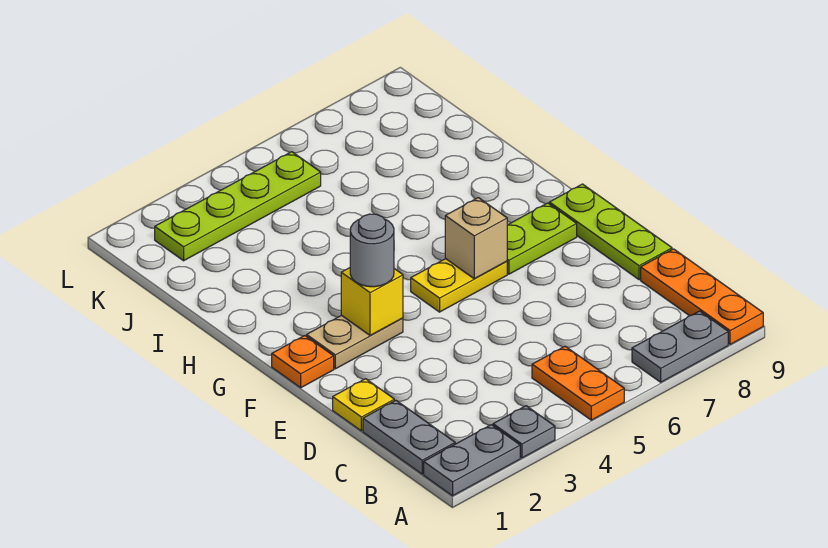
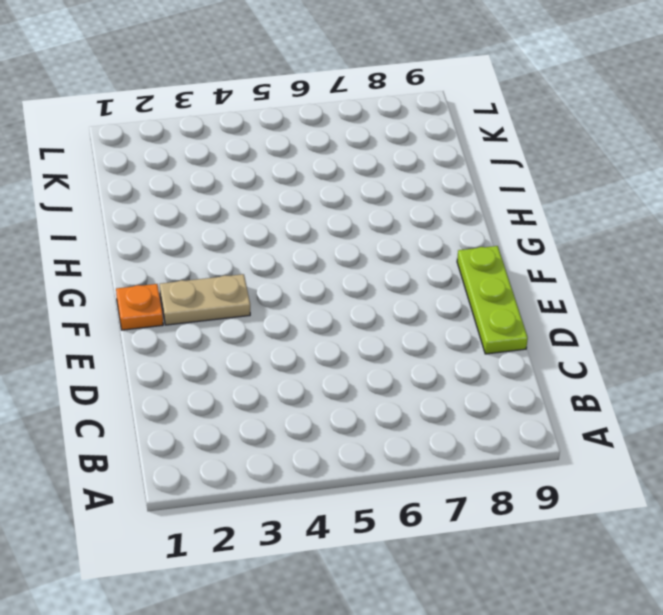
none -> grey 1x2 plate [424,425,520,496]
none -> grey 1x1 plate [493,406,555,458]
none -> orange 1x2 plate [532,346,624,420]

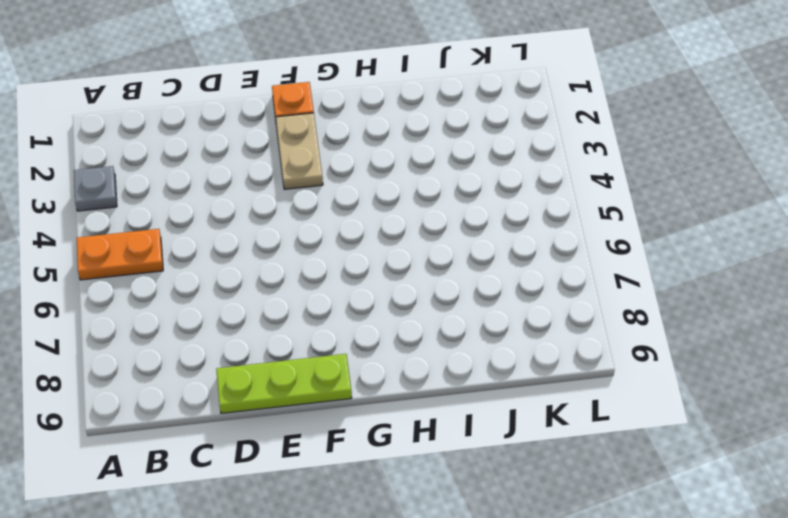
none -> grey 1x2 plate [424,425,520,496]
none -> grey 1x2 plate [632,311,728,382]
none -> orange 1x3 plate [641,249,763,345]

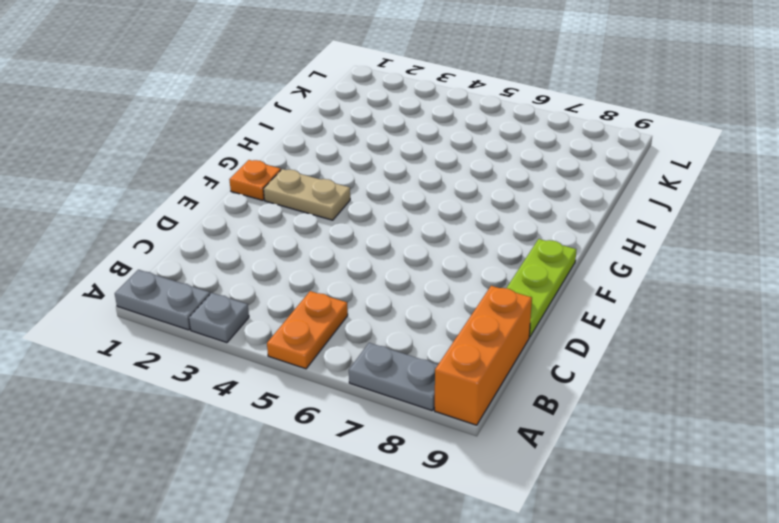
orange 1x3 brick [435,286,532,425] -> orange 1x3 plate [641,249,763,345]
none -> grey 1x2 plate [363,400,455,474]
none -> yellow 1x1 plate [333,379,394,431]
none -> yellow 1x2 plate [411,259,507,312]

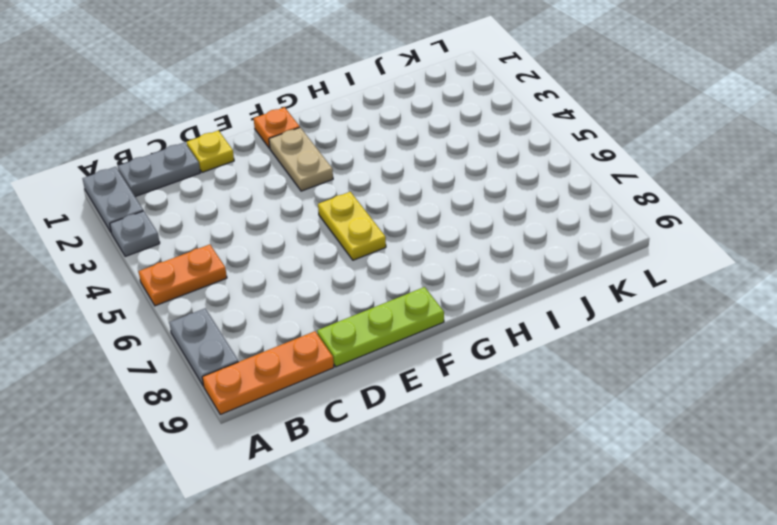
none -> lime 1x2 plate [507,203,577,274]
none -> lime 1x4 plate [155,152,321,261]
none -> yellow 1x1 brick [341,268,403,335]

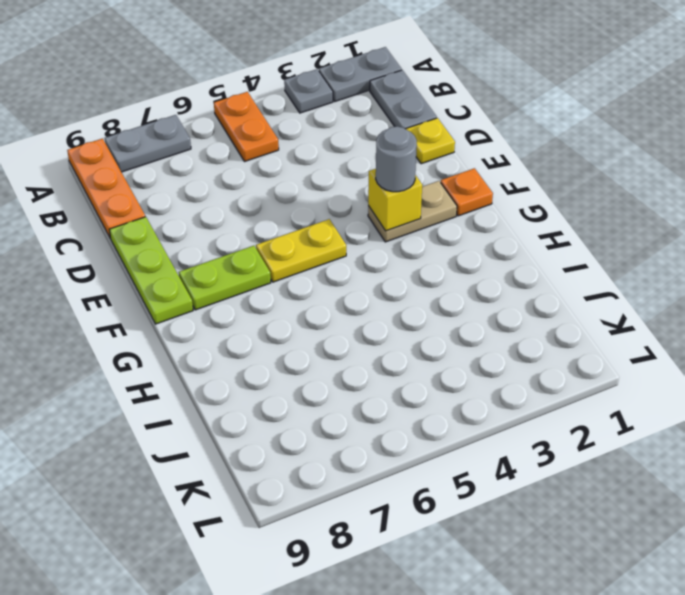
none -> lime 1x4 plate [155,152,321,261]
none -> tan 1x1 brick [445,198,507,279]

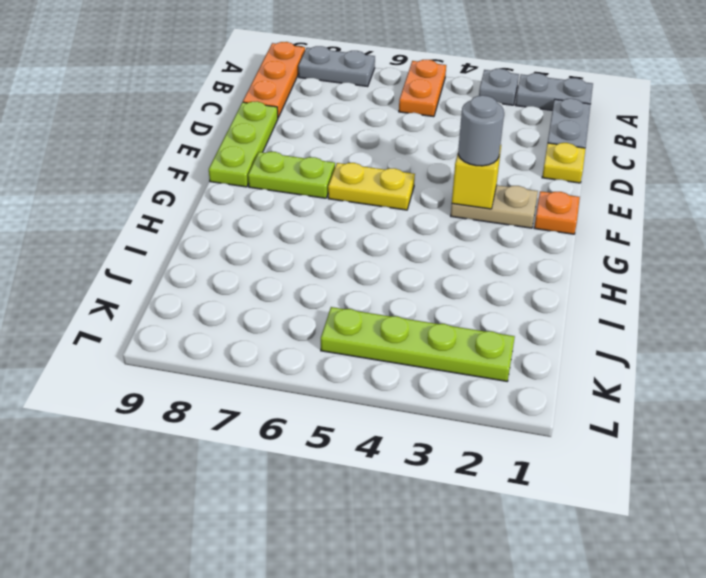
none -> tan 1x1 brick [445,198,507,279]

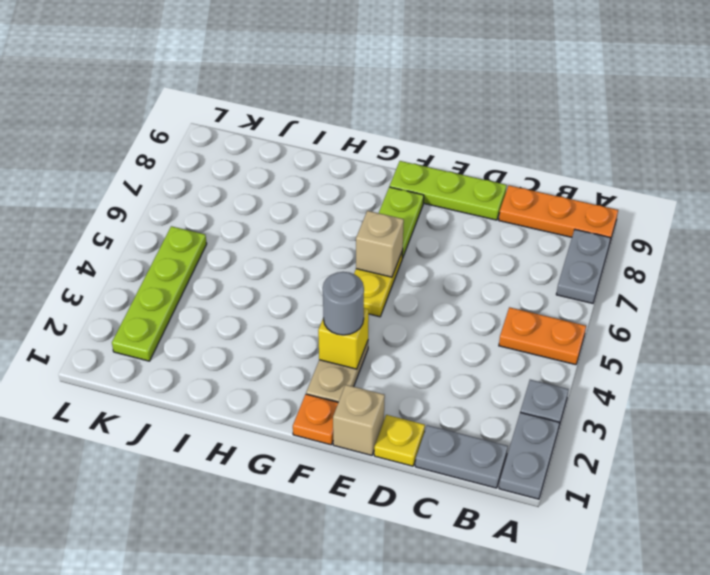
tan 1x1 brick [333,385,385,455] -> none

